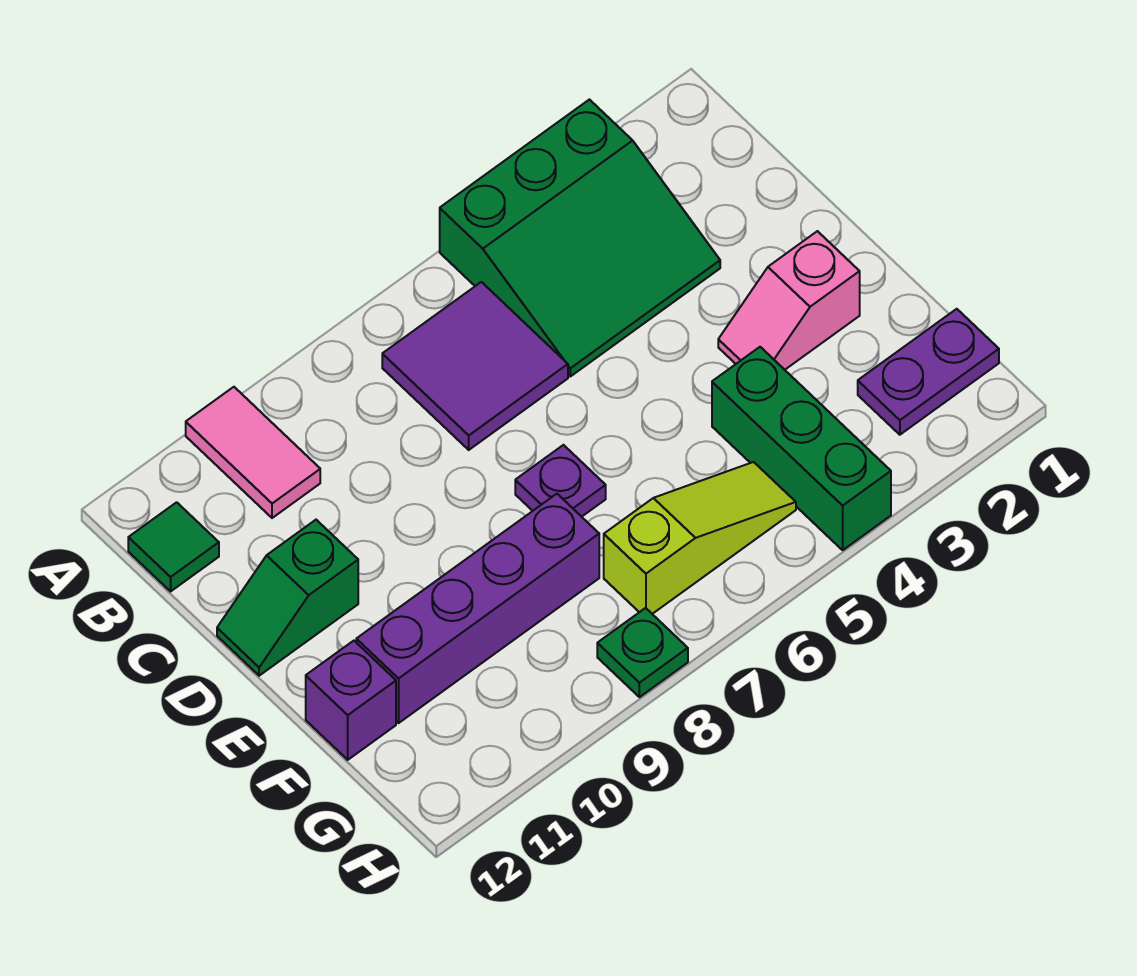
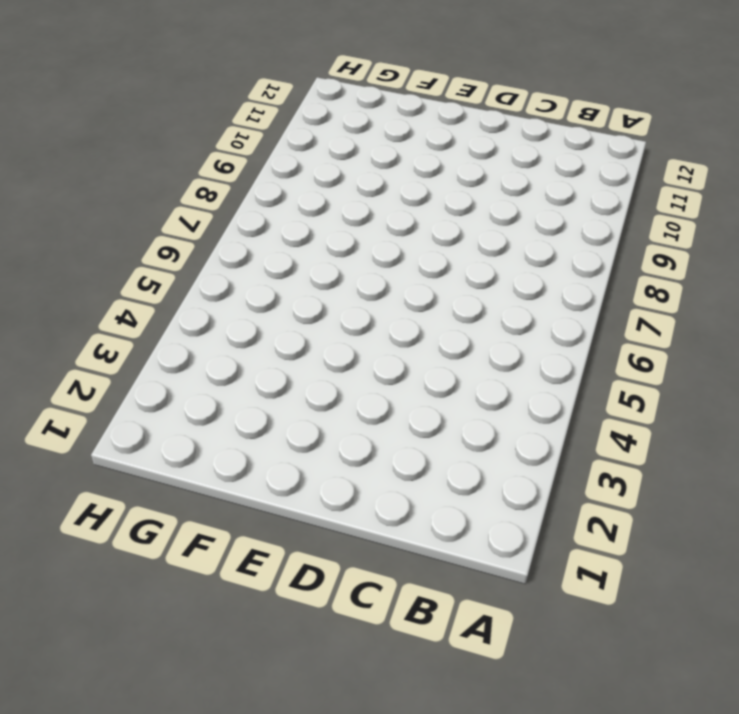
none -> green 3x3 slope [440,100,720,376]
none -> pink 1x2 tile [186,387,320,518]
none -> purple 2x2 tile [382,282,568,450]

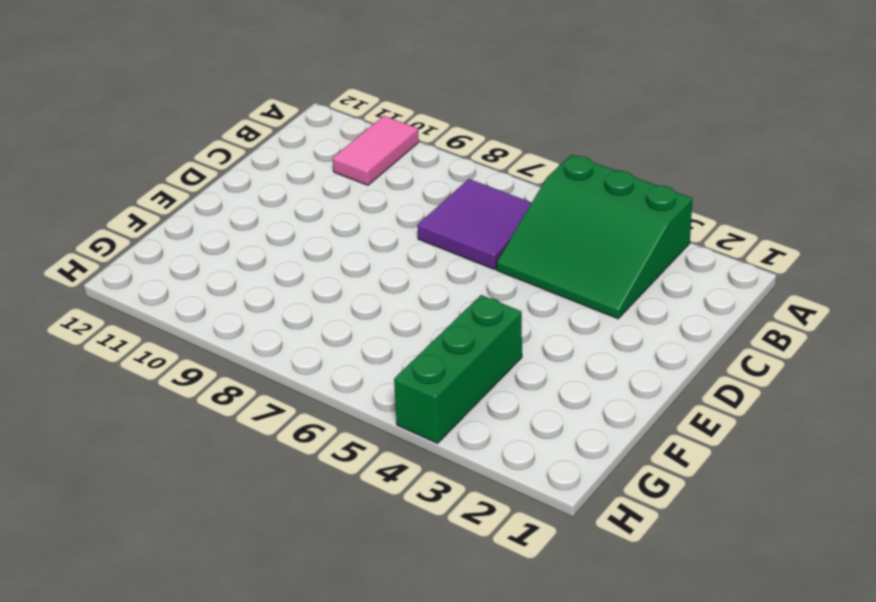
none -> green 1x1 tile [128,502,219,591]
none -> green 1x2 slope [217,520,358,676]
none -> pink 1x2 slope [718,231,860,370]

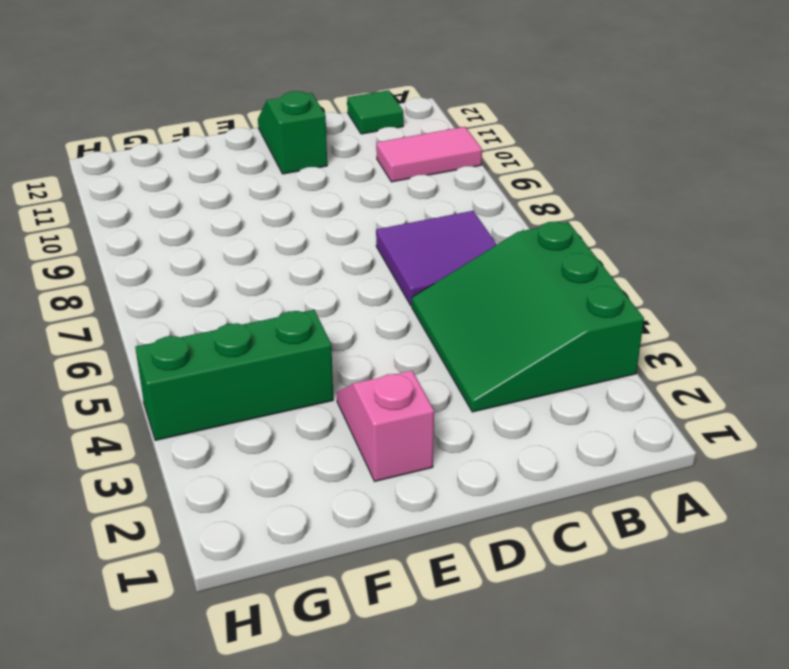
none -> purple 1x1 plate [515,445,606,517]
none -> purple 1x4 brick [356,494,599,723]
none -> purple 1x1 brick [306,641,396,760]

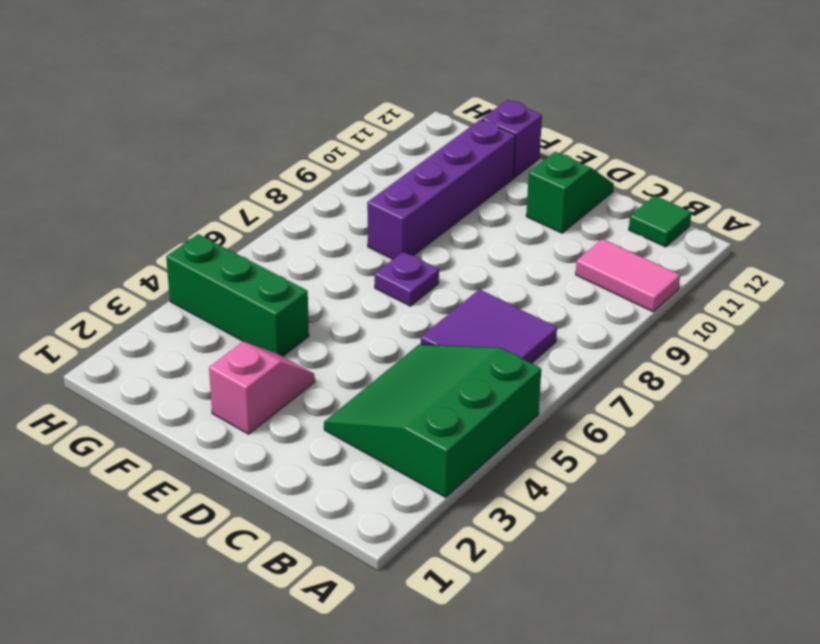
none -> purple 1x2 plate [858,309,999,435]
none -> lime 1x3 slope [604,462,796,614]
none -> green 1x1 plate [597,608,688,697]

